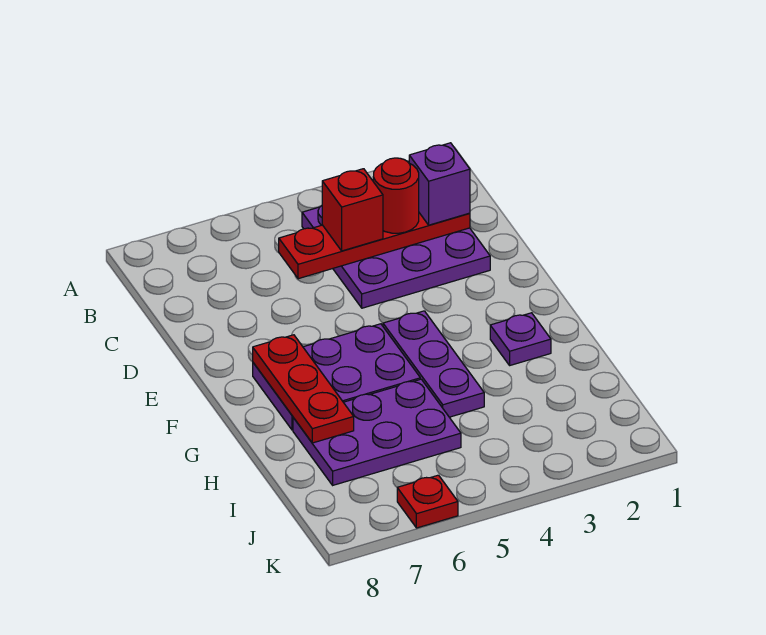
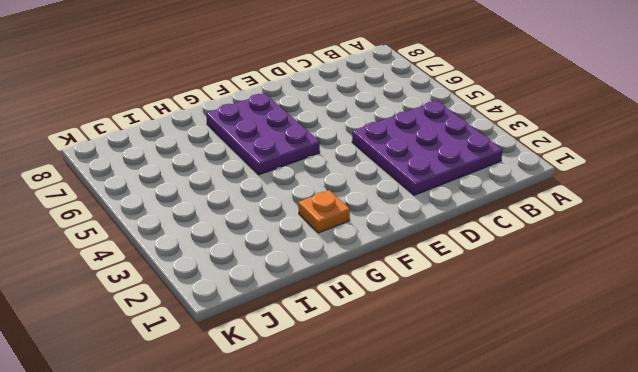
orange 1x1 plate [298,190,350,233] -> purple 1x1 plate [490,313,551,365]
none -> purple 1x3 plate [383,311,484,417]
none -> purple 2x3 plate [293,379,461,485]

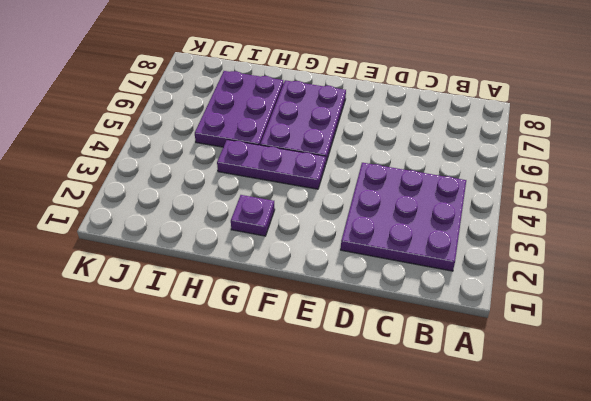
none -> red 1x1 plate [397,475,458,528]
none -> red 1x4 plate [279,213,470,279]

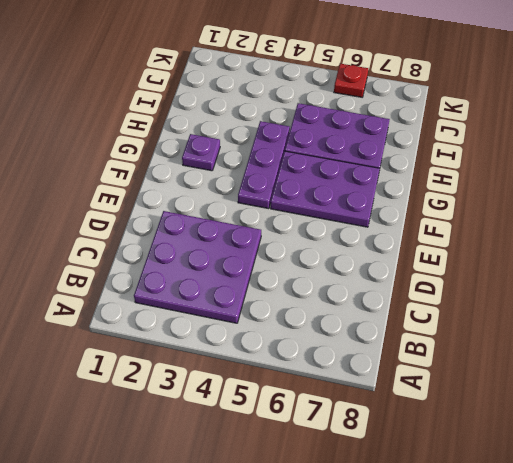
none -> red 1x4 plate [279,213,470,279]
none -> red 1x3 plate [253,335,354,443]

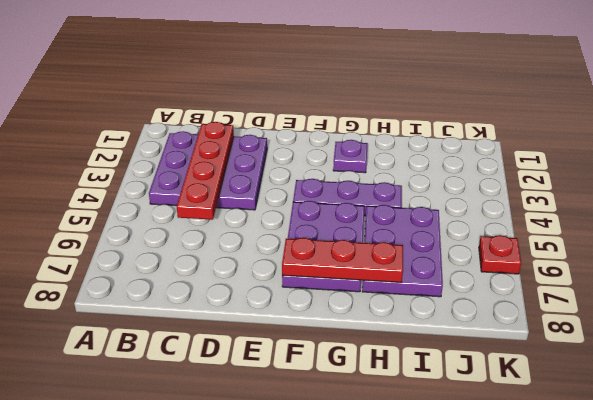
none -> purple 1x1 brick [409,143,470,225]
none -> red 1x1 round brick [373,158,419,233]

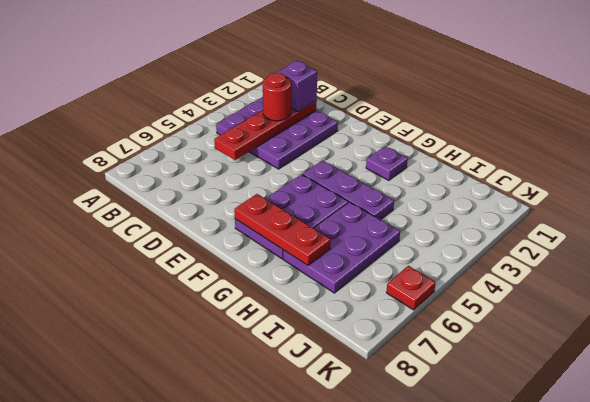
none -> red 1x1 brick [322,169,383,251]

